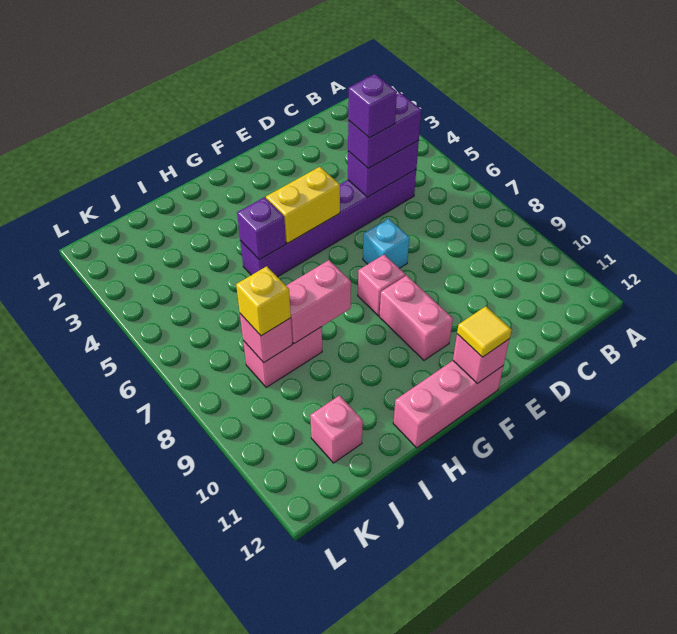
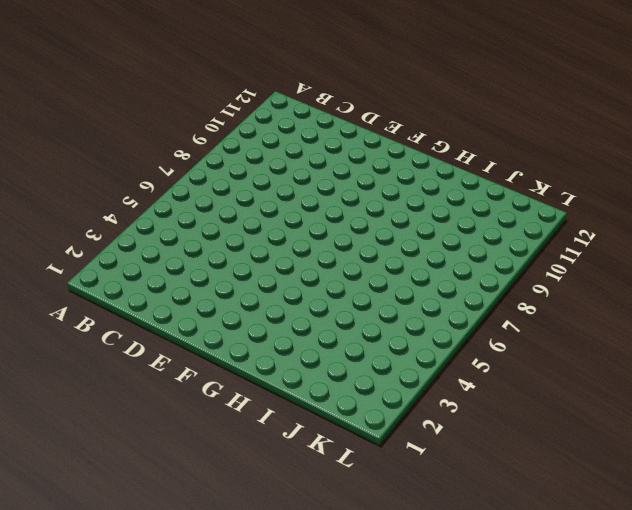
none -> purple 1x6 brick [240,170,416,277]
none -> cyan 1x1 brick [363,219,409,268]
none -> pink 1x1 brick [358,255,405,316]

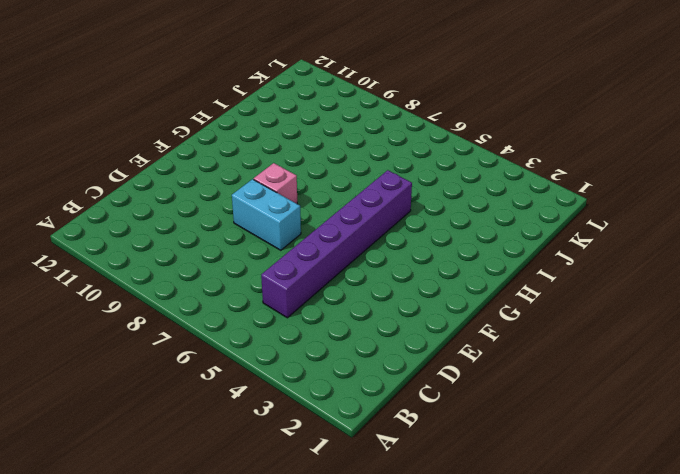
cyan 1x2 brick [232,179,301,250] -> cyan 1x1 brick [363,219,409,268]
none -> pink 1x2 brick [380,275,453,360]
none -> pink 1x3 brick [393,361,503,448]
none -> pink 1x2 brick [243,327,322,387]

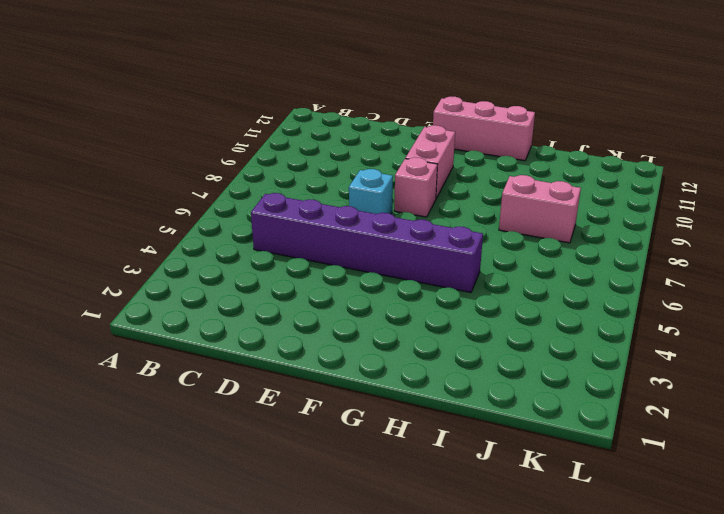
none -> pink 1x1 brick [310,396,363,463]
none -> purple 1x2 brick [348,141,419,197]
none -> yellow 1x2 brick [266,167,340,243]

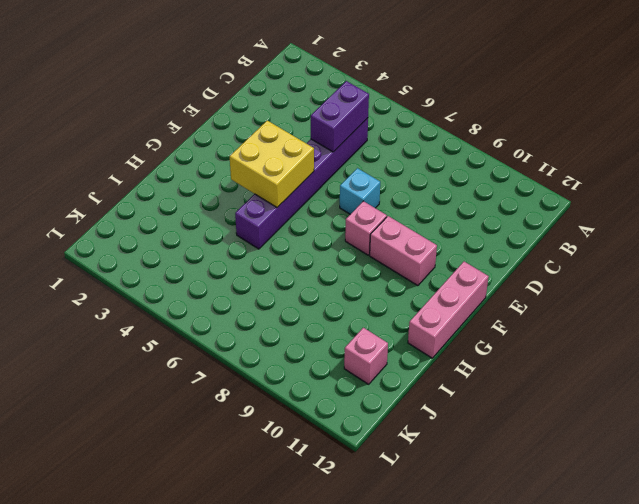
yellow 2x2 brick [230,120,314,207] -> yellow 1x2 brick [266,167,340,243]
none -> pink 1x2 brick [243,327,322,387]
none -> pink 1x1 brick [453,334,509,384]
none -> purple 1x1 brick [237,197,286,260]

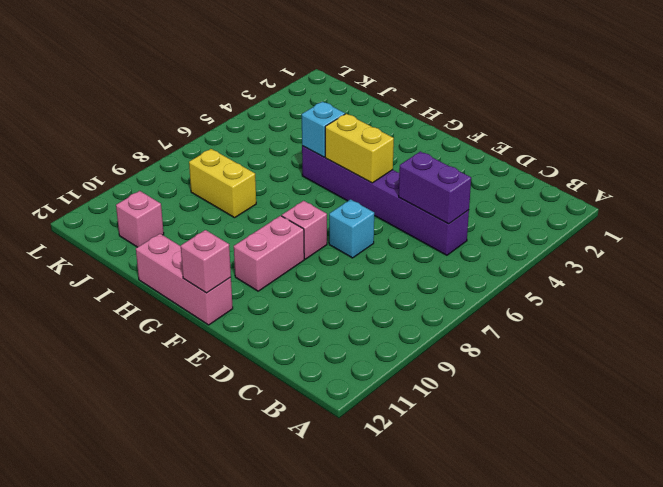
cyan 1x1 brick [302,102,345,157] -> purple 1x1 brick [237,197,286,260]
yellow 1x2 brick [189,149,256,218] -> pink 1x2 brick [243,327,322,387]
none -> pink 1x2 brick [286,260,351,344]
none -> pink 1x1 brick [240,314,292,363]
none -> purple 1x2 brick [348,93,421,168]

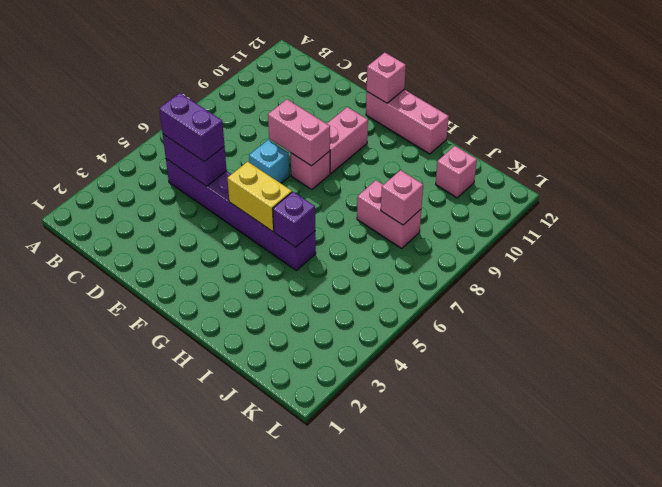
pink 1x2 brick [268,99,330,166] -> pink 1x2 brick moved to [286,260,351,344]
none -> yellow 1x1 tile [457,306,512,357]
none -> yellow 1x1 brick [236,266,291,336]
none -> purple 1x1 brick [348,74,397,138]

